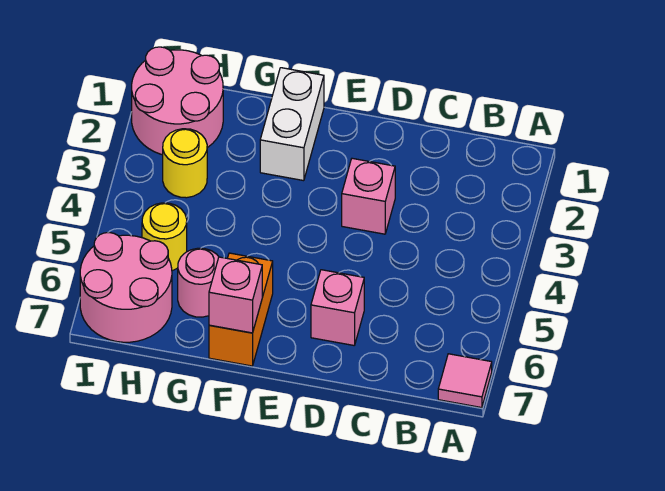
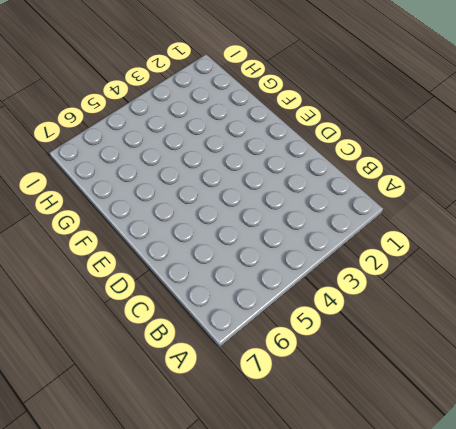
none -> pink 1x1 tile [438,354,492,408]
none -> pink 1x1 brick [342,158,395,234]

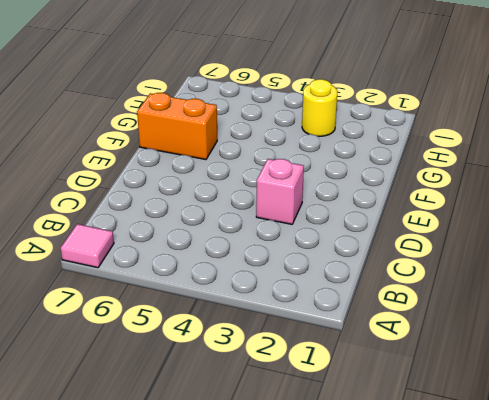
none -> pink 1x1 brick [311,270,364,345]
none -> white 1x2 brick [260,68,324,181]

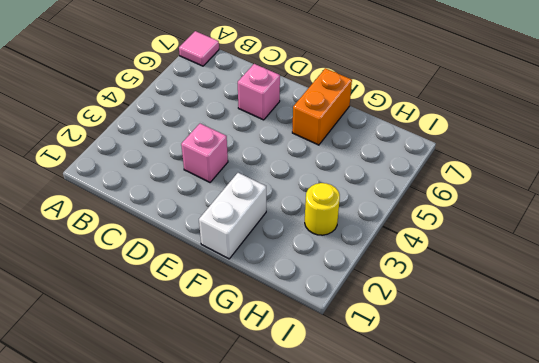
none -> pink 1x1 round brick [178,248,219,317]
none -> pink 2x2 round brick [132,47,223,155]

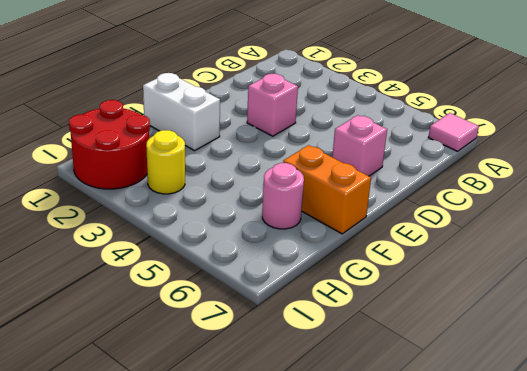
red 2x2 round brick [69,100,150,189] -> pink 2x2 round brick [132,47,223,155]
none -> yellow 1x1 round brick [142,203,187,271]
none -> pink 2x2 round brick [80,232,172,342]

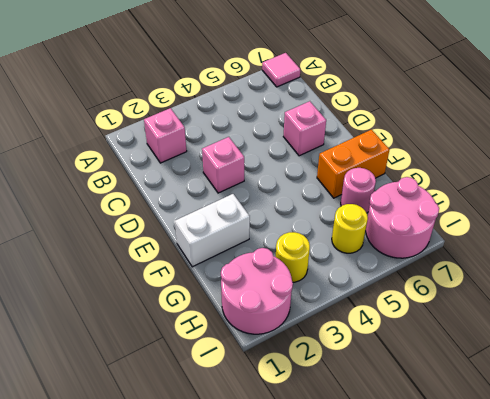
pink 1x1 brick [144,108,187,163] -> pink 1x1 brick moved to [209,257,262,333]

